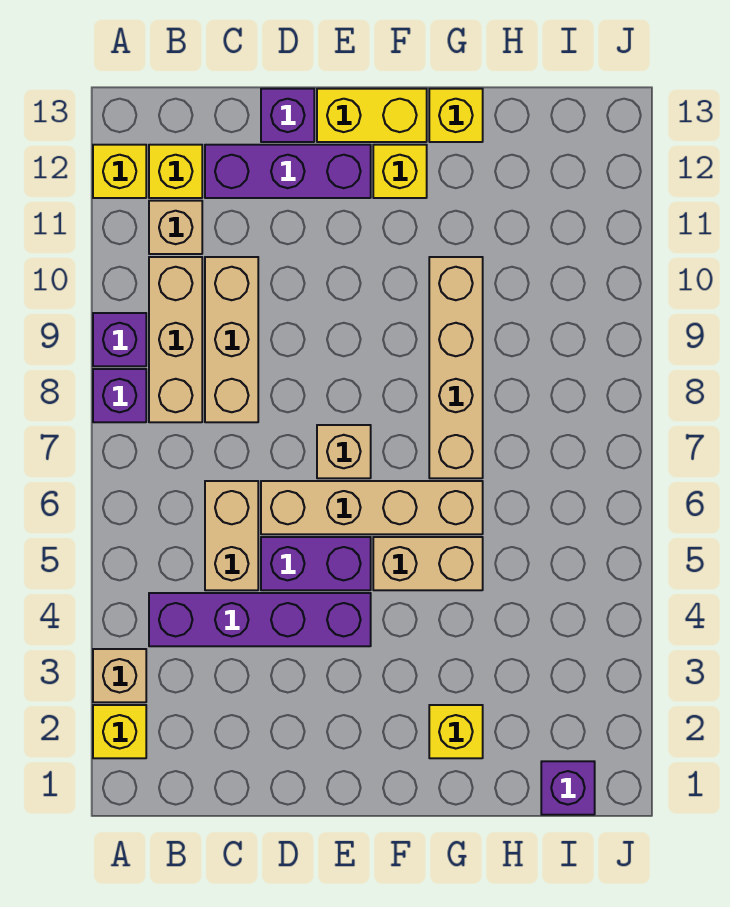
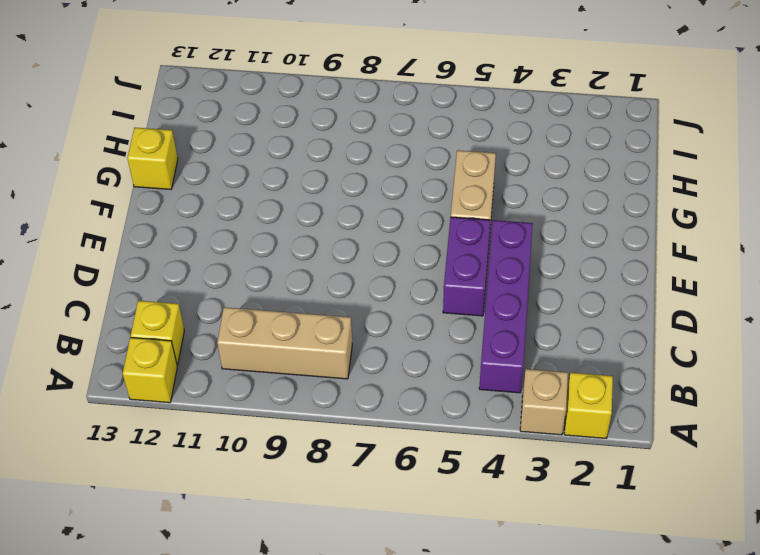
none -> purple 1x1 brick [93,369,146,422]
none -> purple 1x1 brick [93,313,146,366]
none -> tan 1x1 brick [149,201,202,254]

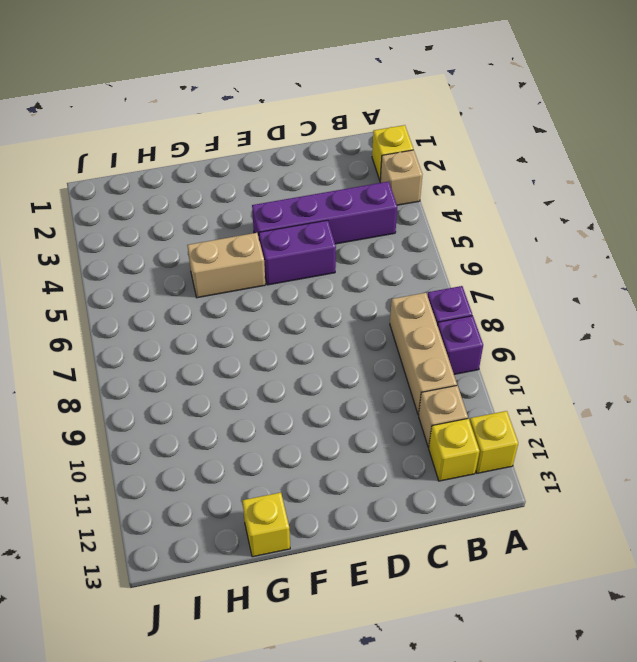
none -> tan 1x2 brick [205,481,258,590]
none -> tan 1x3 brick [205,257,258,422]
none -> purple 1x3 brick [205,145,371,198]

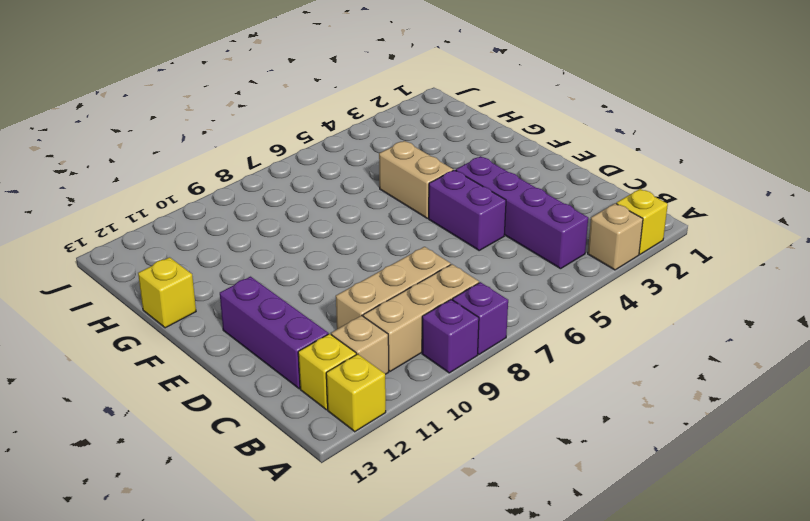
none -> tan 1x2 brick [205,481,258,590]
none -> tan 1x4 brick [261,481,483,534]
none -> purple 1x1 brick [261,89,314,142]

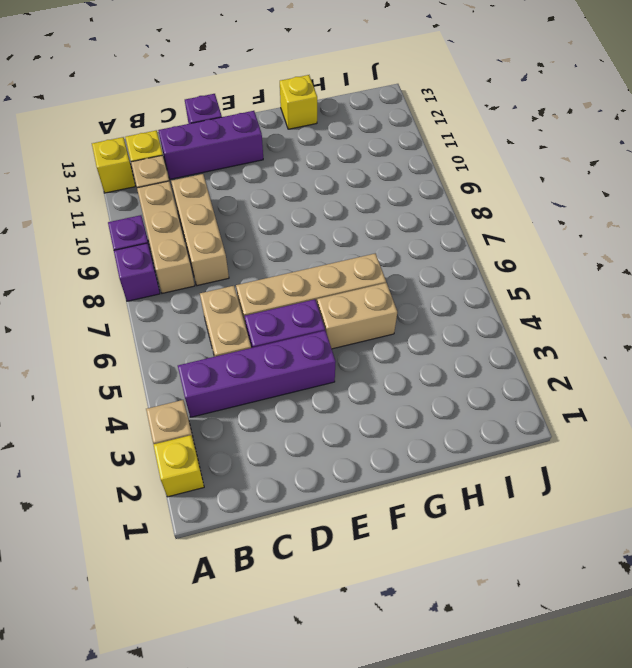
none -> tan 1x1 brick [317,425,371,478]
none -> yellow 1x2 brick [317,89,427,142]
none -> yellow 1x1 brick [373,145,427,198]

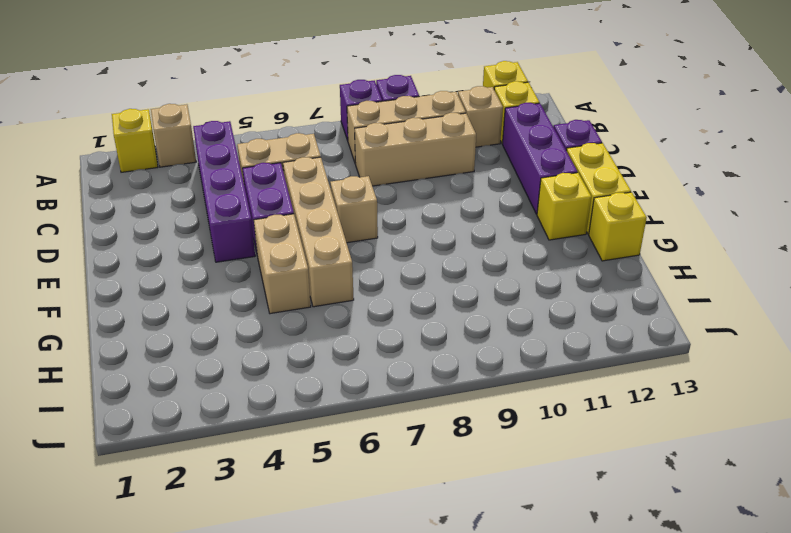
none -> yellow 1x1 brick [429,705,483,758]
none -> tan 1x4 brick [429,257,483,478]
none -> purple 1x1 brick [541,761,595,815]

